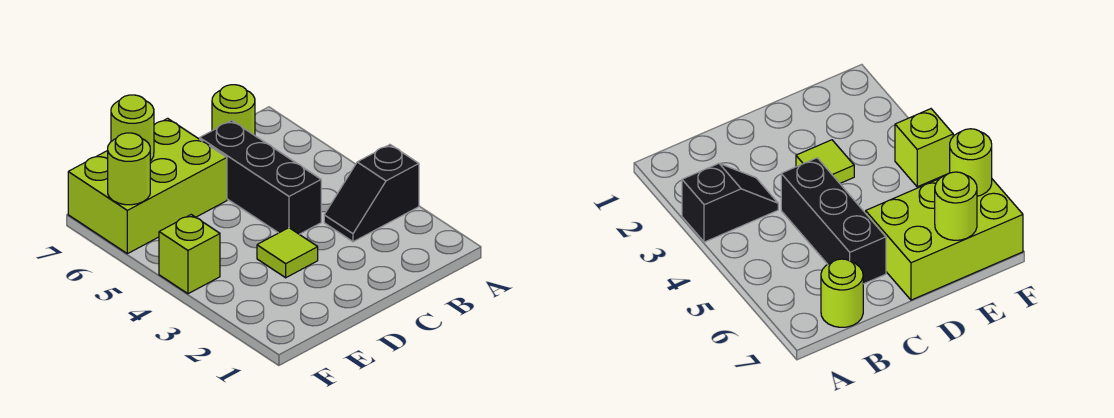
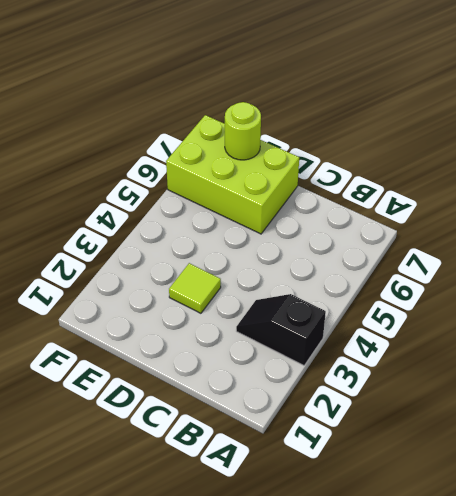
none -> lime 1x1 round brick [212,85,255,135]
none -> black 1x3 brick [200,120,321,234]

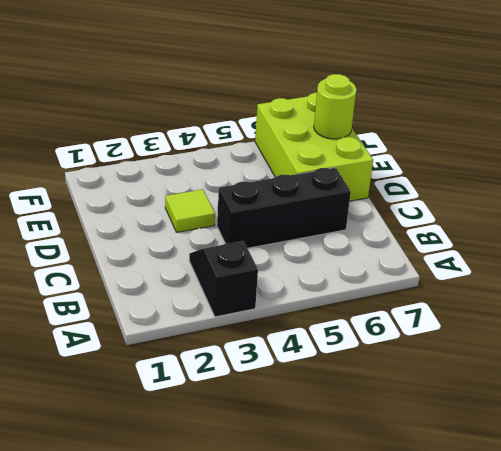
none -> lime 1x1 round brick [212,85,255,135]
none -> lime 1x1 brick [159,215,220,294]

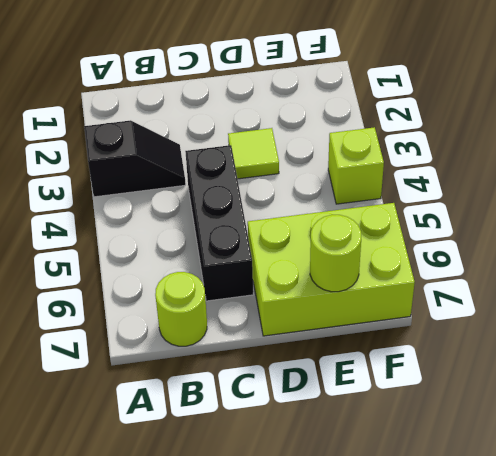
none -> lime 1x1 round brick [108,133,150,205]

